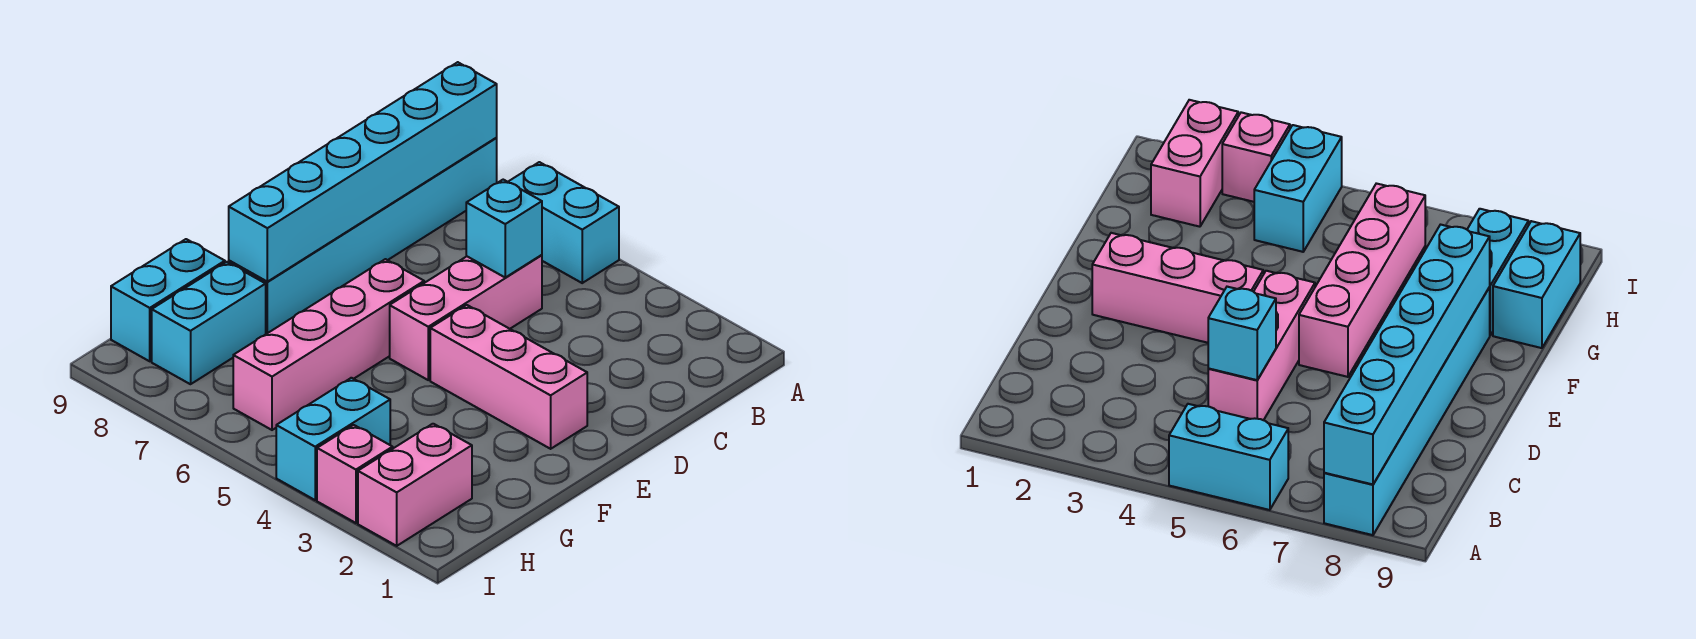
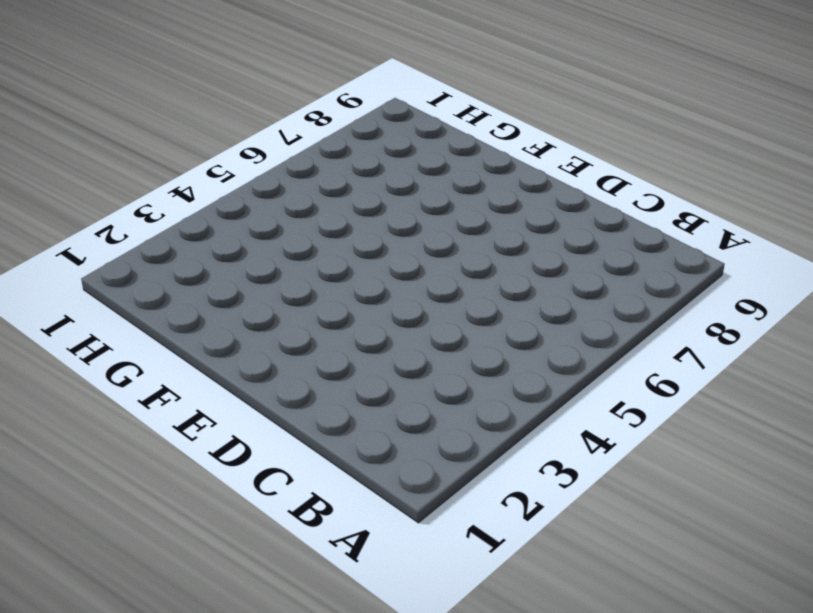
none -> cyan 1x2 brick [508,162,619,283]
none -> cyan 1x6 brick [229,138,497,334]
none -> pink 1x3 brick [390,255,542,380]

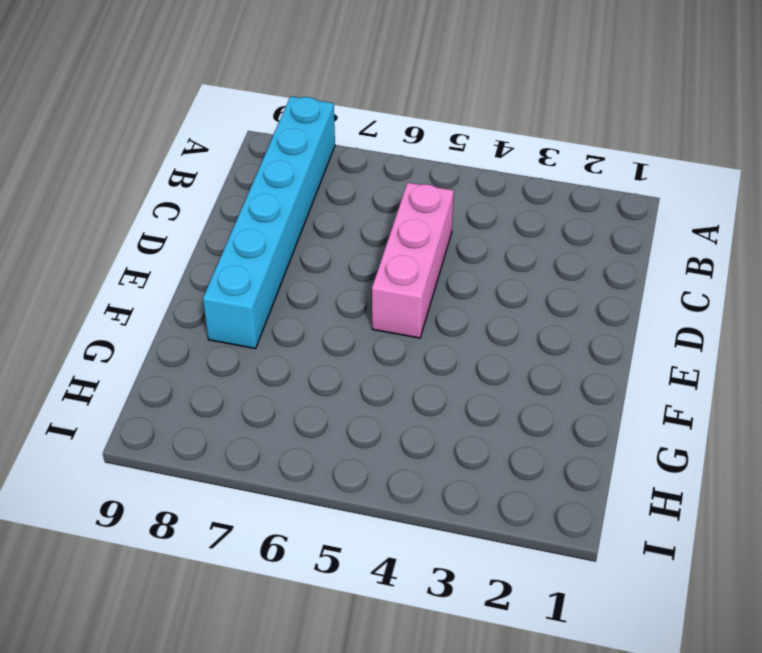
none -> cyan 1x2 brick [508,162,619,283]
none -> pink 1x3 brick [430,305,587,449]
none -> pink 1x4 brick [233,259,424,430]

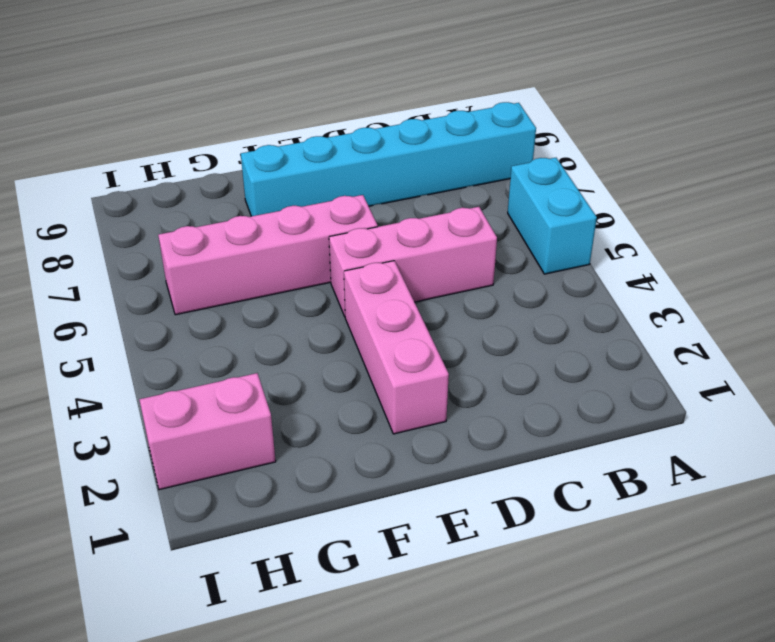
none -> cyan 1x2 brick [152,262,266,384]
none -> cyan 1x2 brick [111,239,225,361]
none -> cyan 1x2 brick [276,378,390,500]

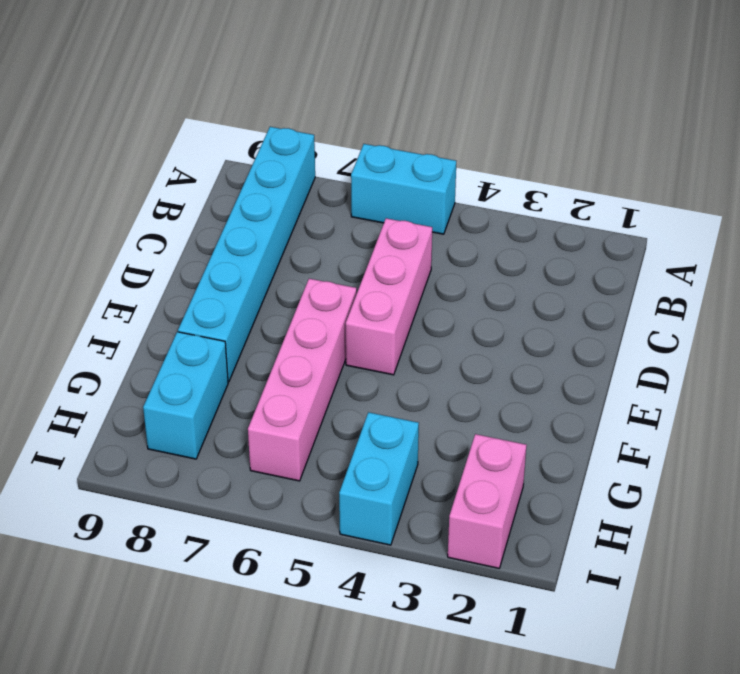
none -> pink 1x3 brick [430,305,587,449]
none -> cyan 1x2 brick [111,239,225,361]
none -> pink 1x1 brick [317,425,393,523]

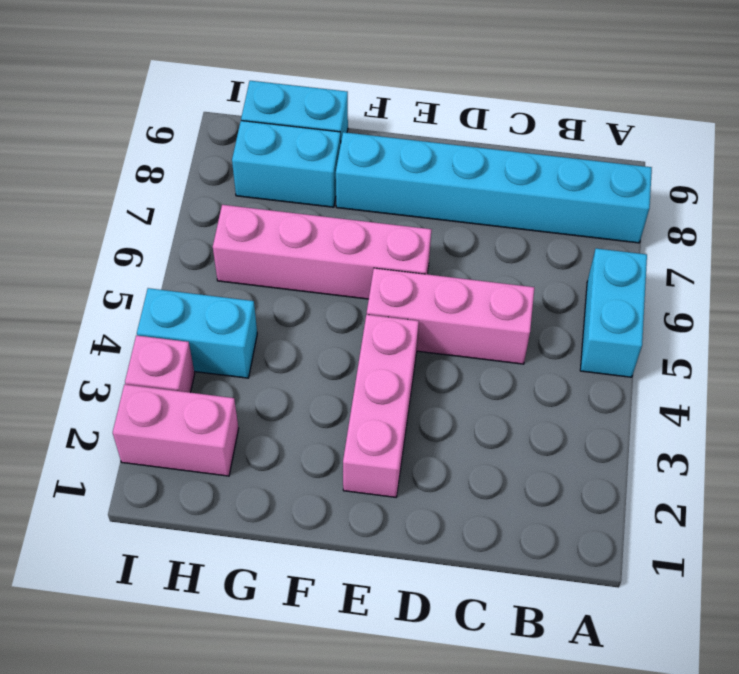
none -> cyan 1x6 brick [229,62,497,282]
none -> cyan 1x1 brick [466,180,542,277]

